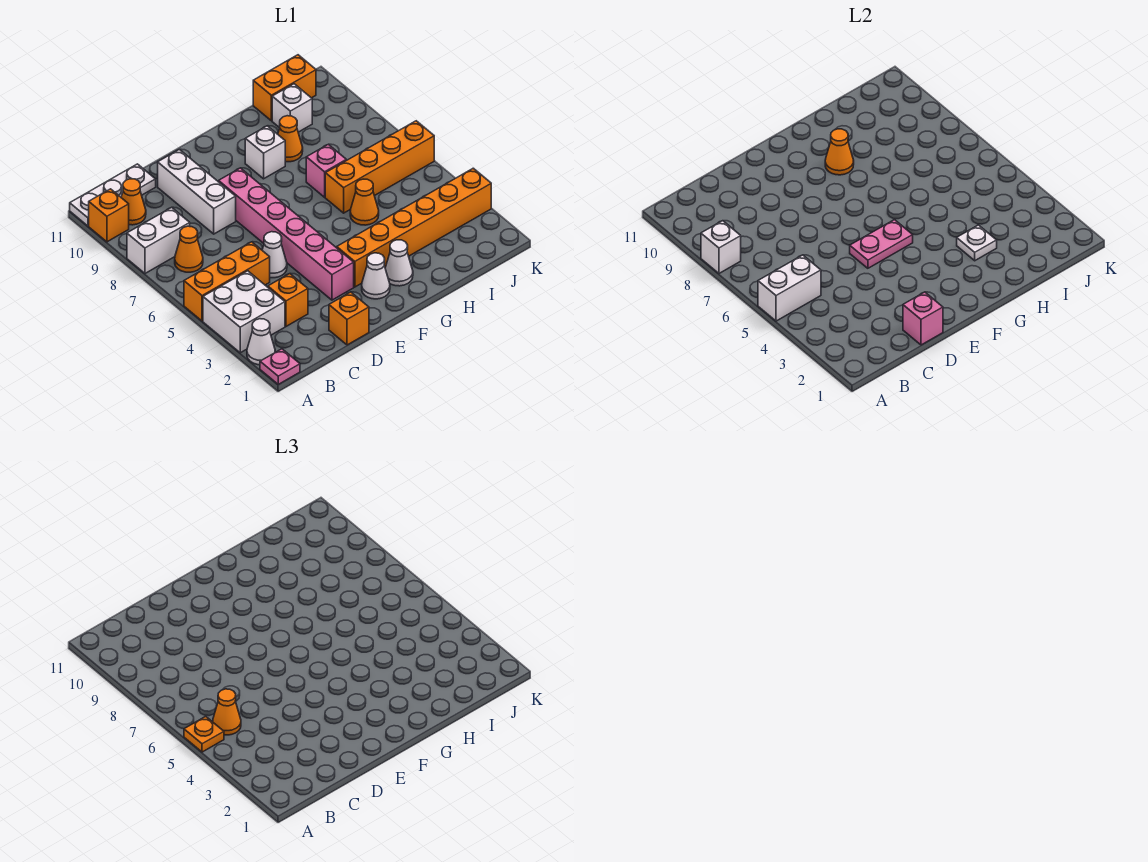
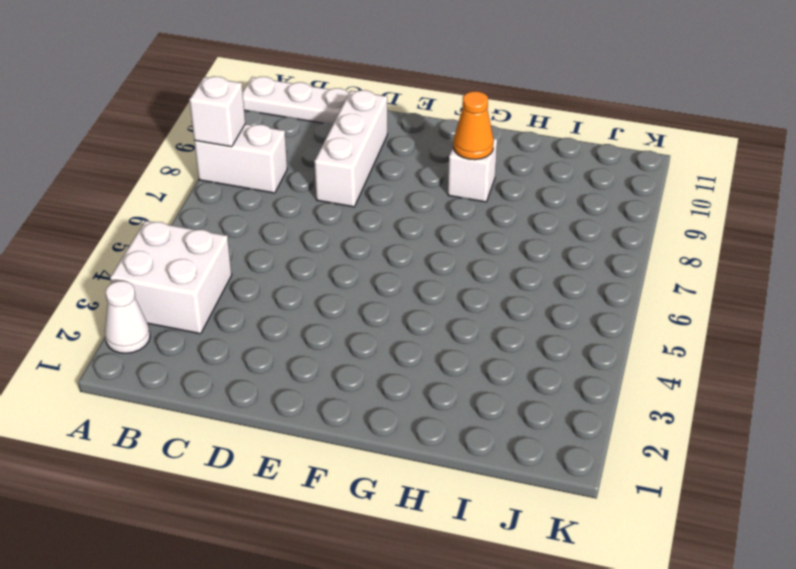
none -> pink 1x1 plate [260,349,300,384]
none -> orange 1x3 brick [184,242,270,321]
none -> orange 1x1 brick [89,189,129,242]
none -> orange 1x1 cone [175,226,203,272]

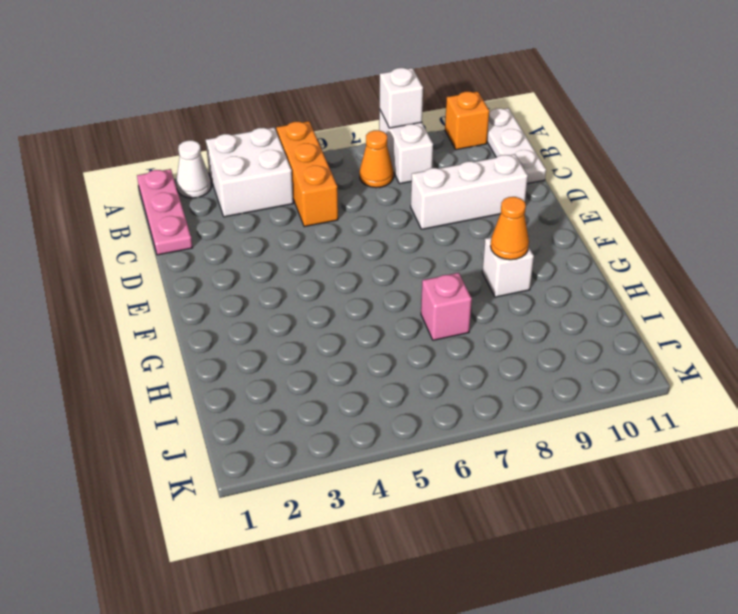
pink 1x3 plate [137,169,192,255] -> pink 1x1 plate [260,349,300,384]
none -> orange 1x1 cone [121,179,146,225]
none -> orange 1x1 brick [268,274,308,326]
none -> orange 1x1 brick [329,292,369,345]
none -> white 1x1 cone [262,232,287,278]

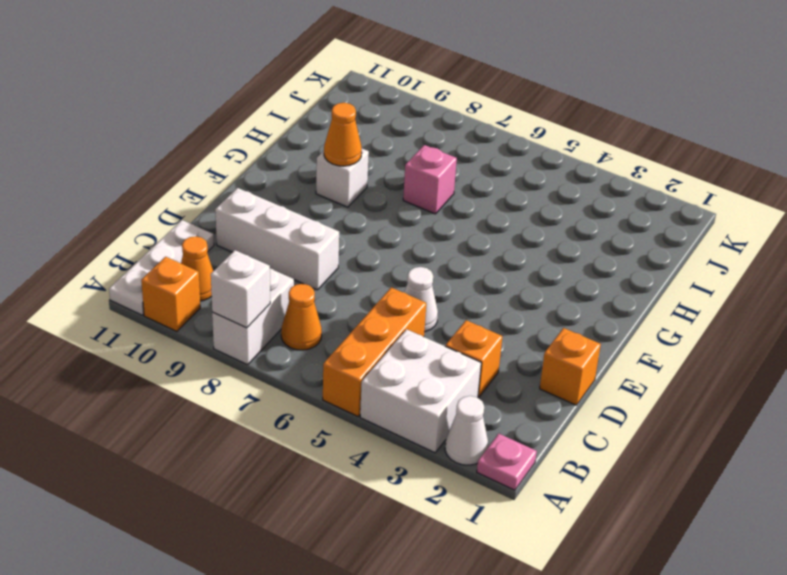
none -> pink 1x6 brick [219,168,354,300]
none -> white 1x1 cone [362,253,390,299]
none -> orange 1x6 brick [337,168,491,287]
none -> white 1x1 cone [385,240,413,286]

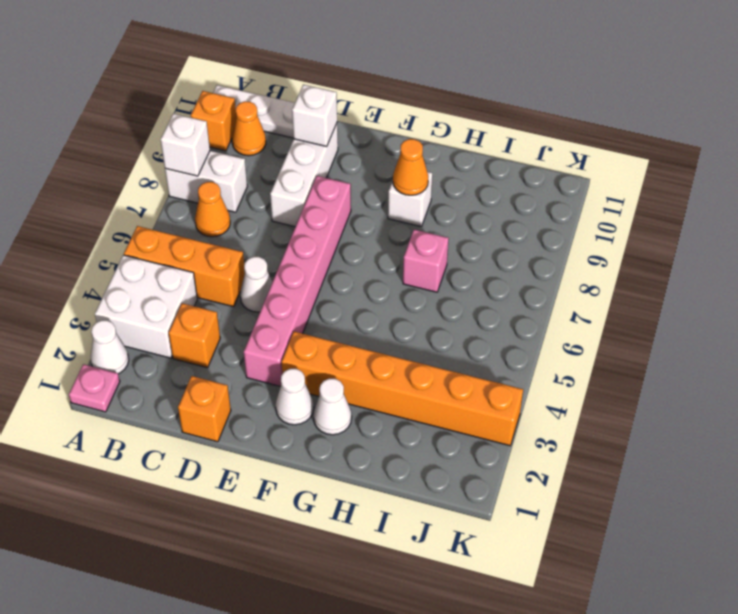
white 1x1 brick [292,85,337,147] -> white 1x1 brick moved to [272,84,312,132]
none -> orange 1x1 cone [350,179,379,225]
none -> orange 1x4 brick [325,121,434,213]
none -> orange 1x1 cone [278,116,303,162]
none -> orange 1x2 brick [253,55,316,121]

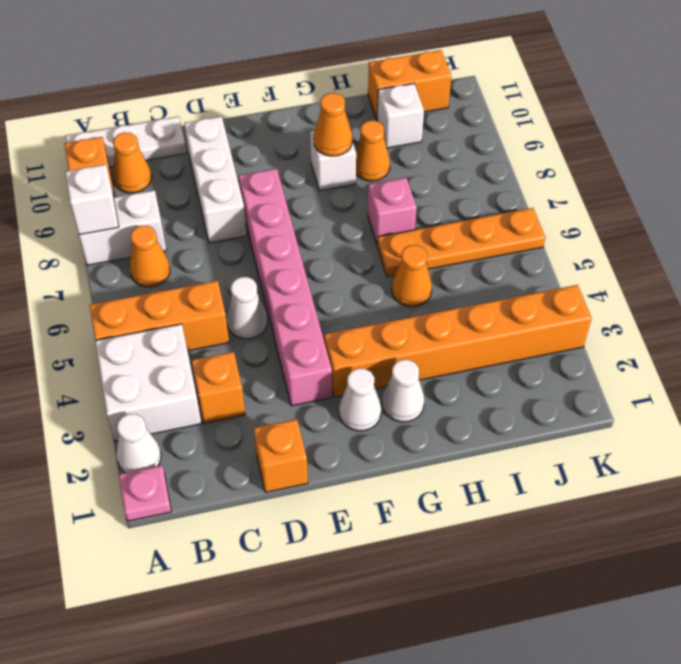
orange 1x4 plate [377,208,545,277] -> orange 1x4 brick [325,121,434,213]
none -> white 1x2 brick [758,255,821,321]
none -> pink 1x1 brick [903,292,943,345]
none -> pink 1x2 plate [850,220,913,268]
none -> white 1x1 plate [957,225,997,261]

